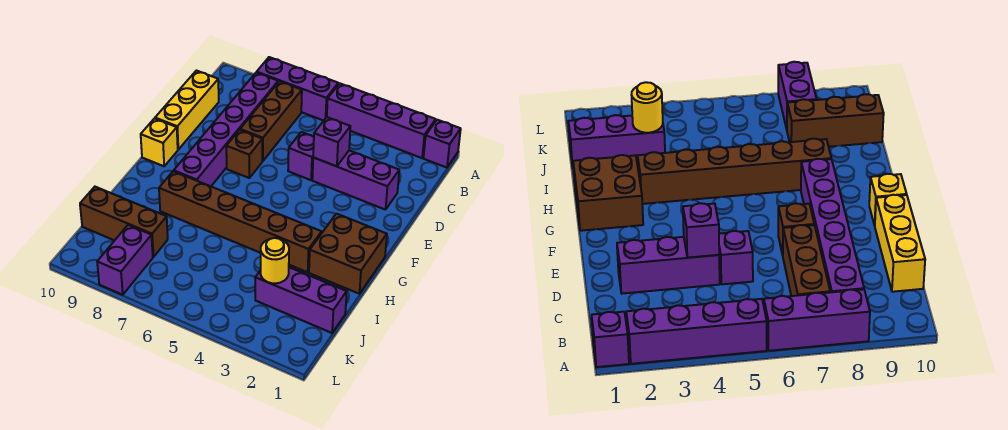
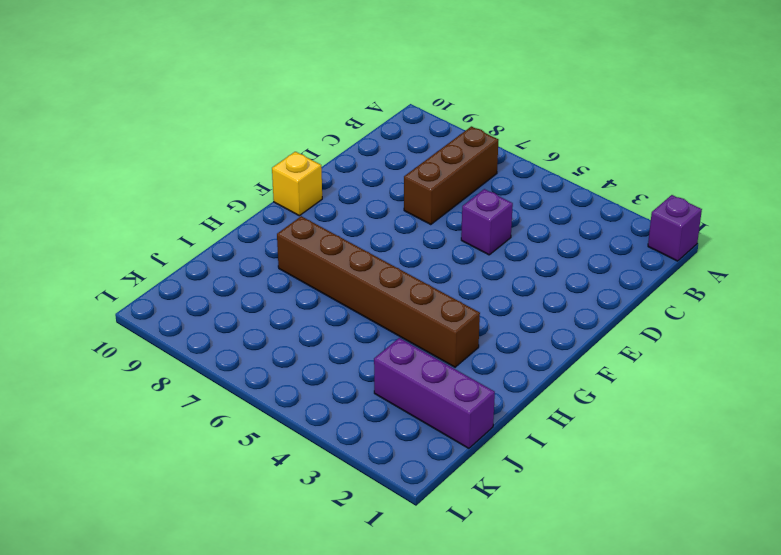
none -> purple 1x4 brick [327,83,436,158]
none -> purple 1x3 brick [257,57,338,121]
none -> purple 1x6 brick [174,72,278,186]

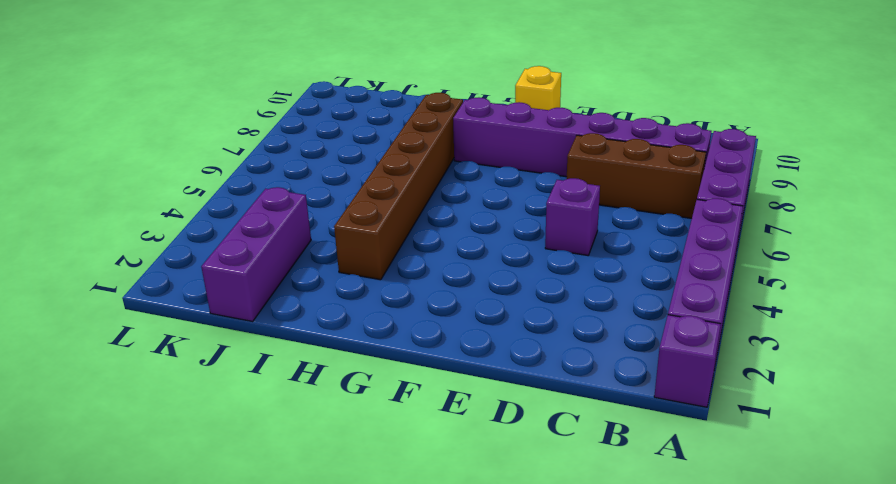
none -> yellow 1x3 brick [155,71,219,149]
none -> purple 1x3 brick [312,150,399,210]
none -> brown 1x1 brick [226,130,262,178]

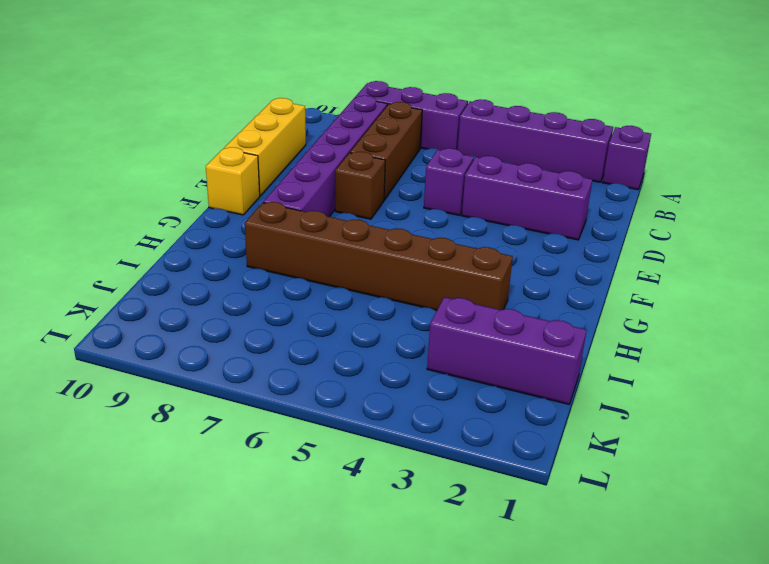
none -> brown 2x2 brick [309,214,387,294]
none -> brown 1x3 brick [80,187,168,257]
none -> purple 1x2 brick [97,225,153,295]

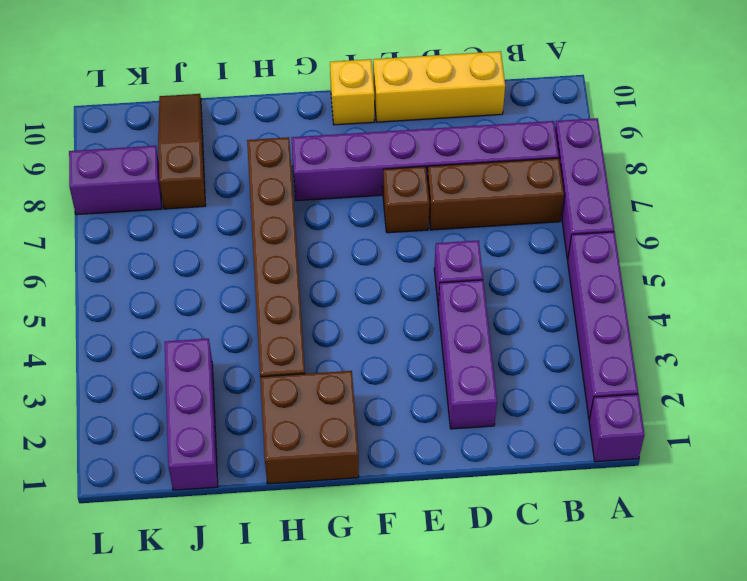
brown 1x3 slope [158,94,206,209] -> brown 1x3 brick [80,187,168,257]
none -> purple 1x1 brick [313,117,350,166]
none -> yellow 1x1 round brick [260,238,289,283]

